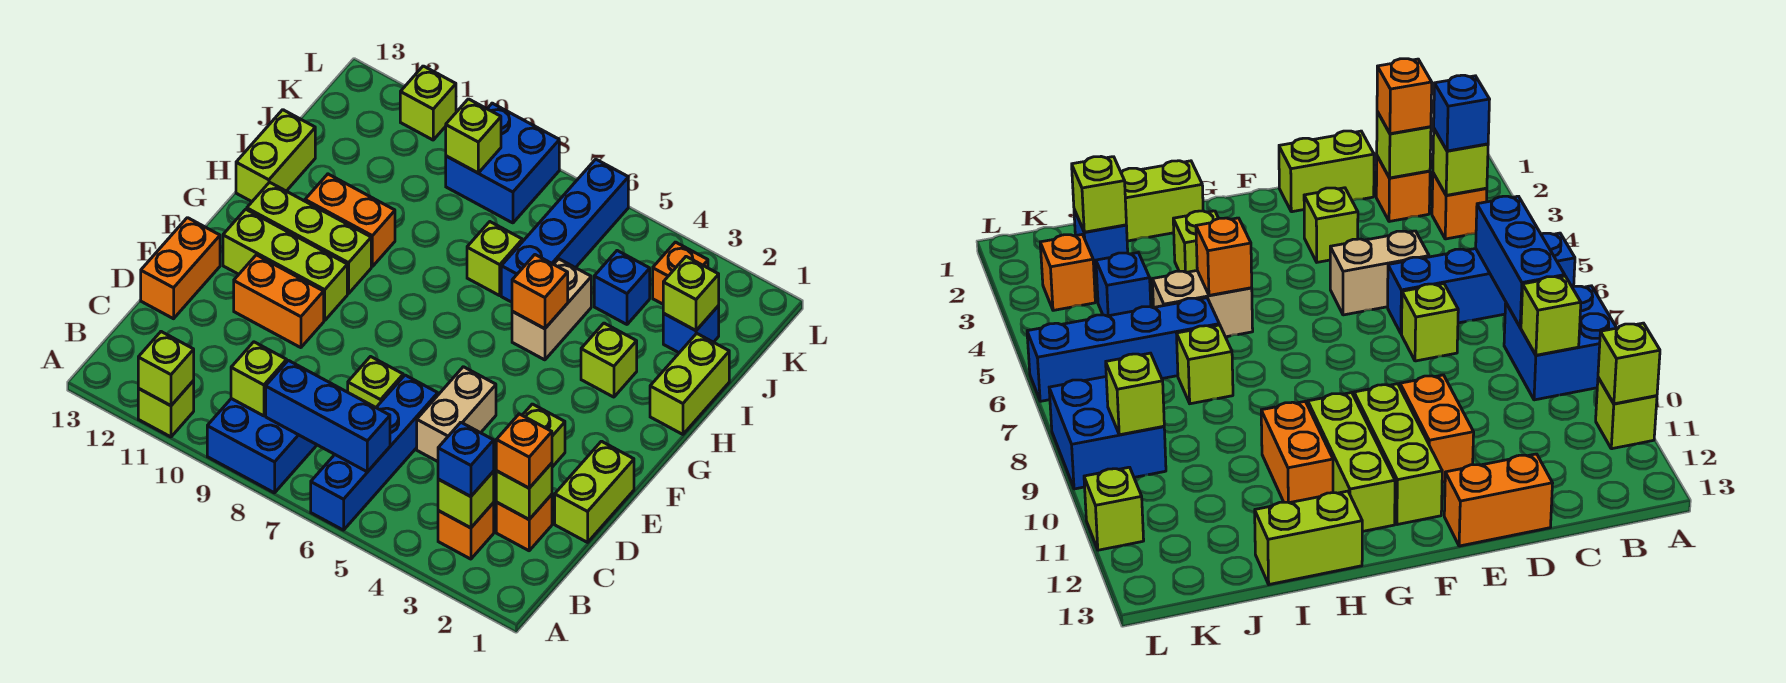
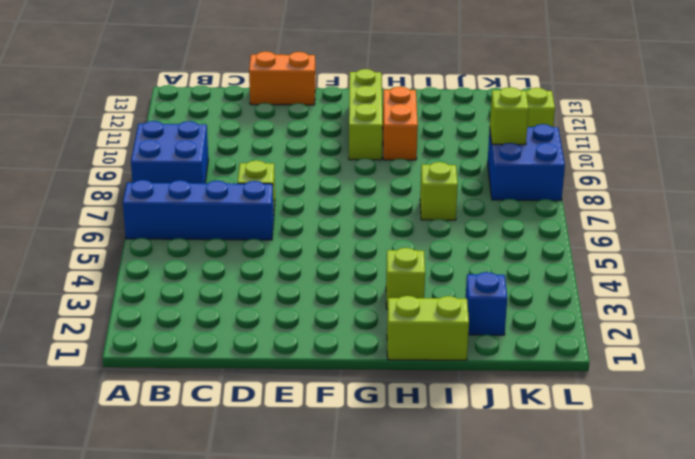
none -> lime 1x1 brick [138,381,194,437]
none -> orange 1x1 brick [438,503,494,559]
none -> orange 1x1 brick [496,494,552,551]
none -> lime 1x2 brick [555,441,634,542]

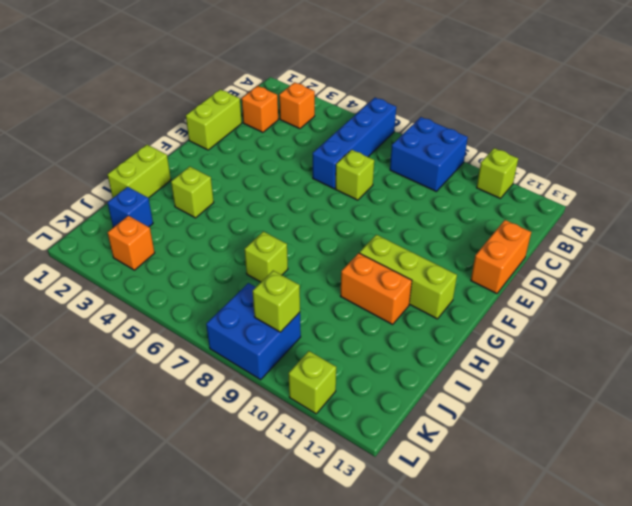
none -> tan 1x2 brick [417,367,496,462]
none -> lime 1x1 brick [522,404,565,467]
none -> orange 1x2 brick [234,255,324,348]
none -> lime 1x3 brick [223,209,347,321]

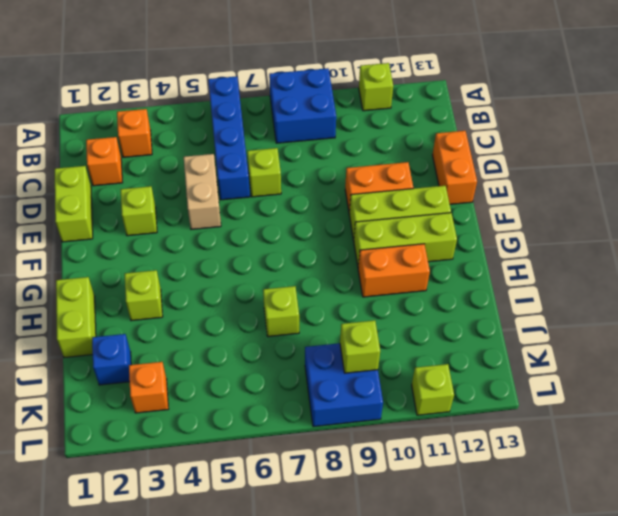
none -> tan 1x2 brick [512,259,591,360]
none -> lime 1x2 brick [236,110,315,202]
none -> blue 1x4 brick [501,159,628,302]
none -> blue 1x1 brick [594,251,650,324]

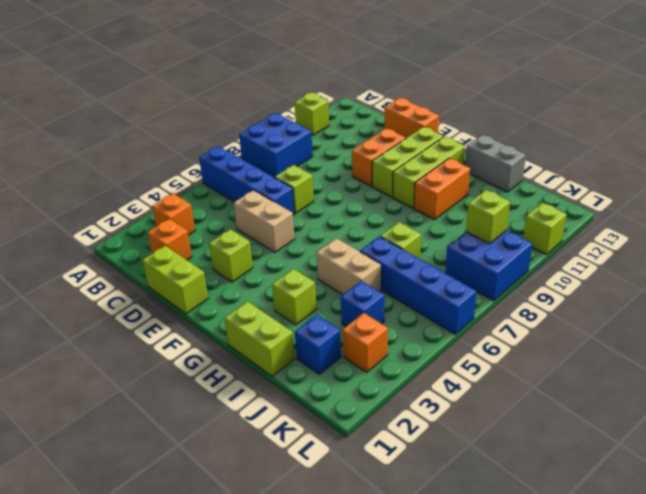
grey 1x2 brick [465,135,526,192] -> lime 1x2 brick [236,110,315,202]
none -> lime 1x1 brick [138,332,194,406]
none -> lime 1x1 brick [438,472,494,528]
none -> blue 1x3 brick [266,360,390,472]
none -> lime 1x1 brick [231,342,287,416]

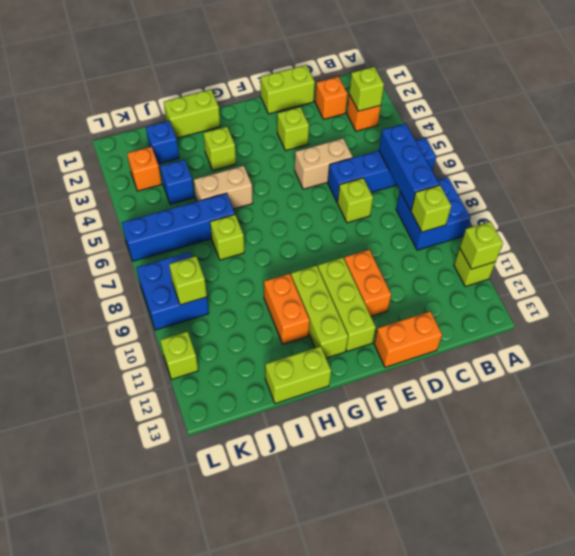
none -> lime 1x1 brick [496,463,552,519]
none -> orange 1x1 brick [512,255,568,329]
none -> lime 1x1 brick [663,257,719,331]
none -> blue 1x1 brick [438,422,494,497]

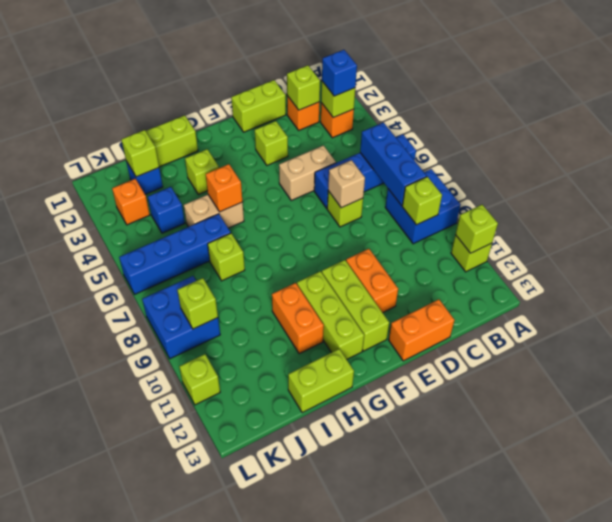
tan 1x1 brick [328,160,365,208] -> none
none -> orange 1x1 brick [496,414,552,488]

